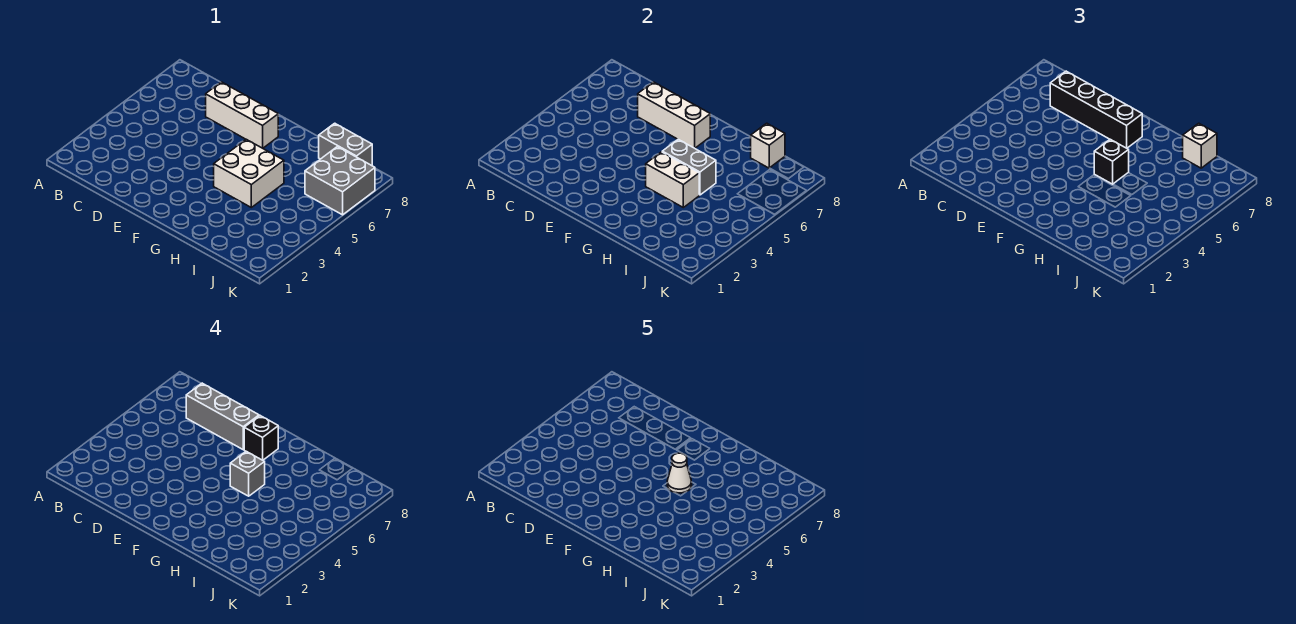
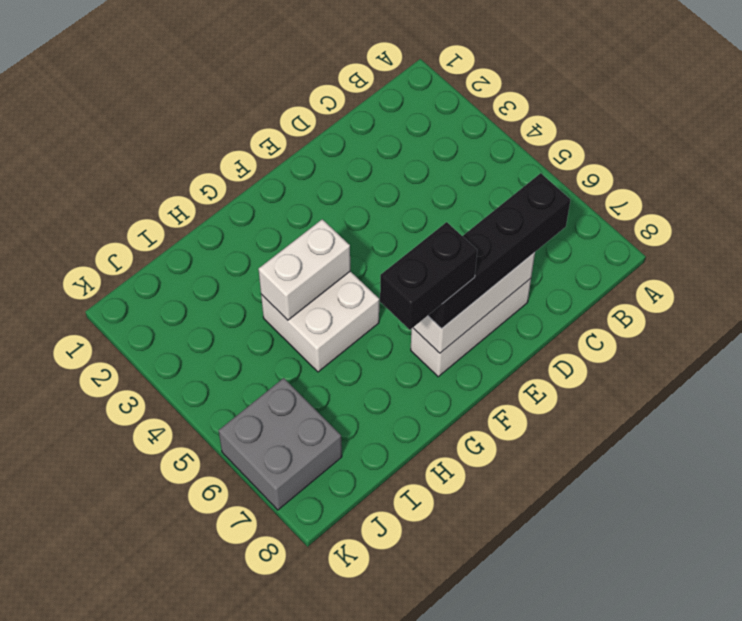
black 1x2 brick [380,222,477,330] -> black 1x1 brick [244,416,278,460]
none -> grey 1x2 brick [319,123,372,166]
none -> grey 1x2 brick [662,139,716,195]
none -> white 1x1 brick [751,123,785,168]

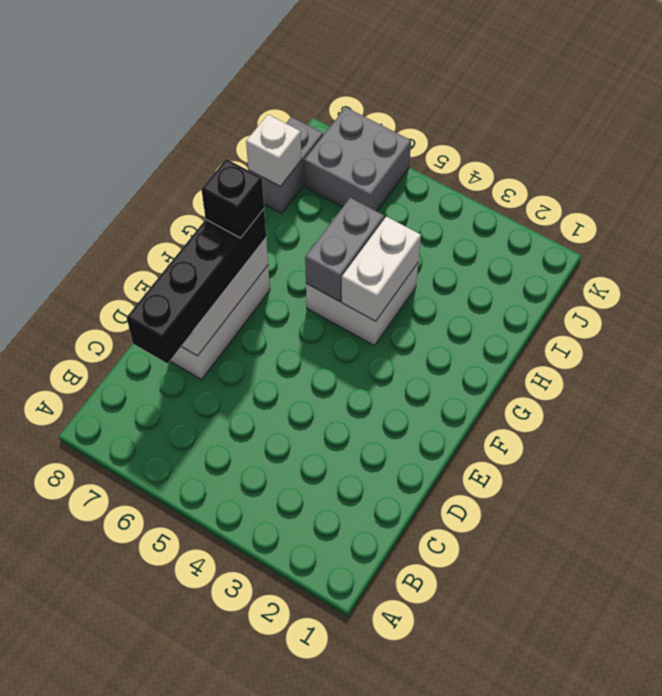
none -> black 1x1 brick [1094,139,1129,184]
none -> white 1x1 brick [1183,123,1217,168]
none -> grey 1x3 brick [186,383,259,450]

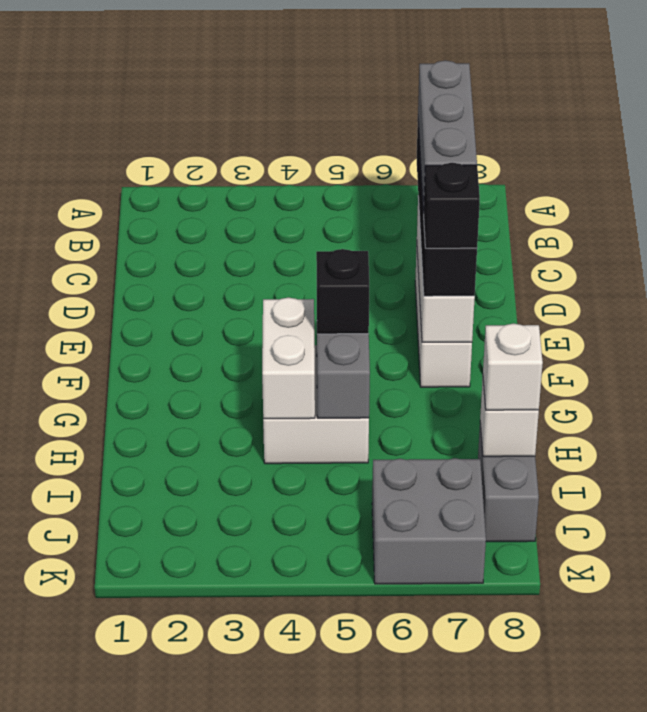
none -> grey 1x1 brick [230,451,265,496]
none -> white 1x1 cone [667,453,692,493]

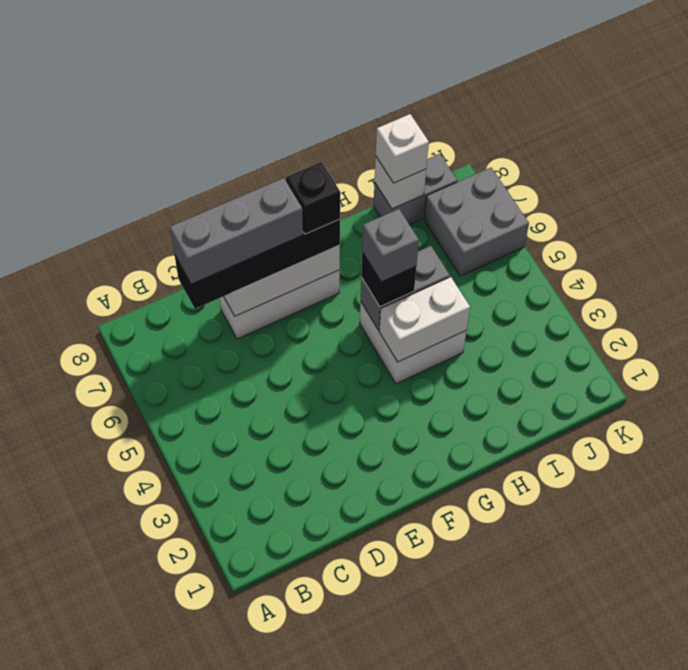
none -> white 1x1 cone [667,453,692,493]

